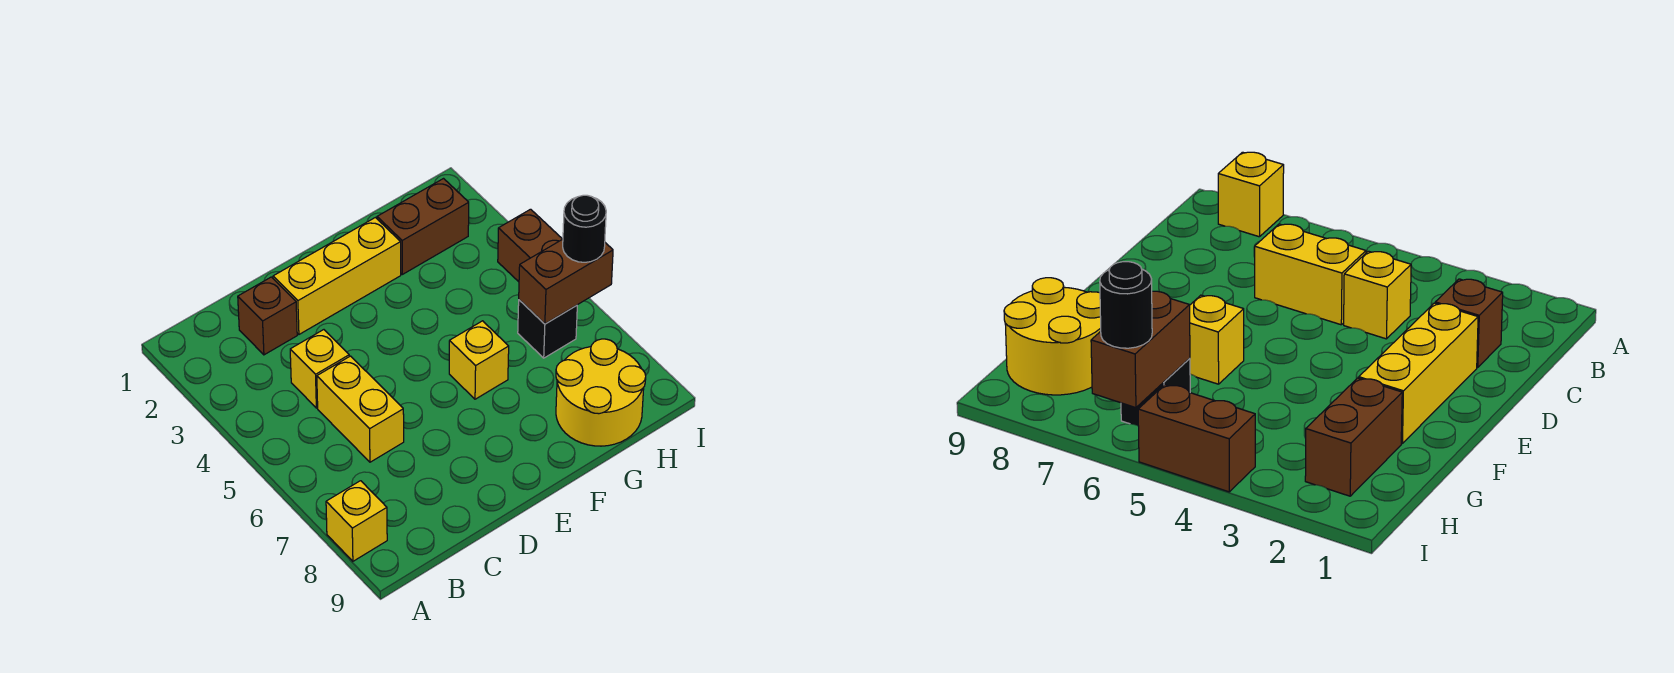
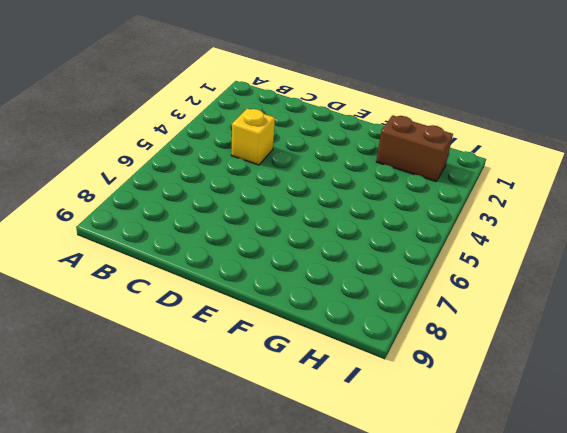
none -> yellow 1x1 brick [326,481,387,561]
none -> brown 1x1 brick [238,277,297,355]
none -> yellow 1x2 brick [317,356,404,462]

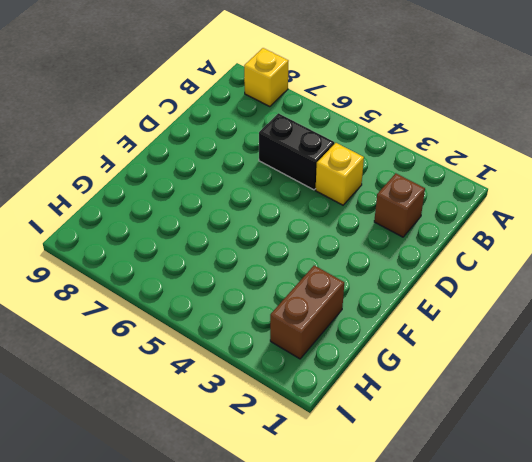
black 1x2 brick [259,113,334,190] -> yellow 1x2 brick [317,356,404,462]
none -> yellow 1x3 brick [273,218,401,334]
none -> yellow 1x1 brick [449,321,509,399]
none -> yellow 2x2 round brick [556,339,646,446]

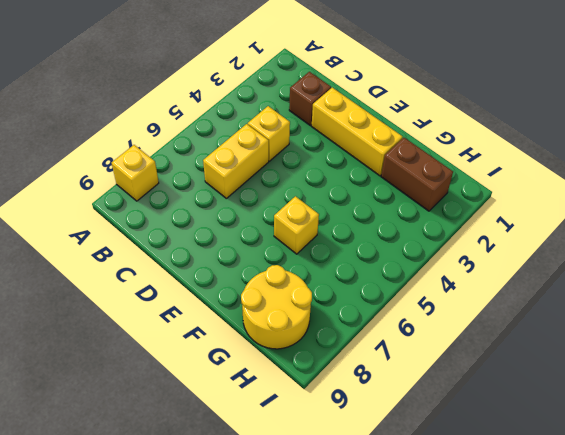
none -> black 1x1 brick [518,300,577,358]
none -> brown 1x2 brick [498,209,562,282]
none -> brown 1x2 brick [519,239,613,324]

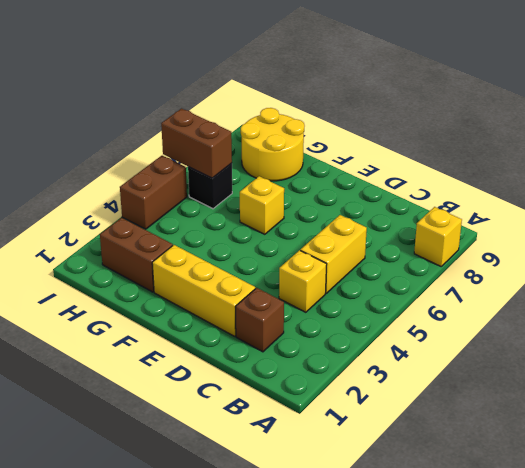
none -> black 1x1 round brick [563,195,606,262]

